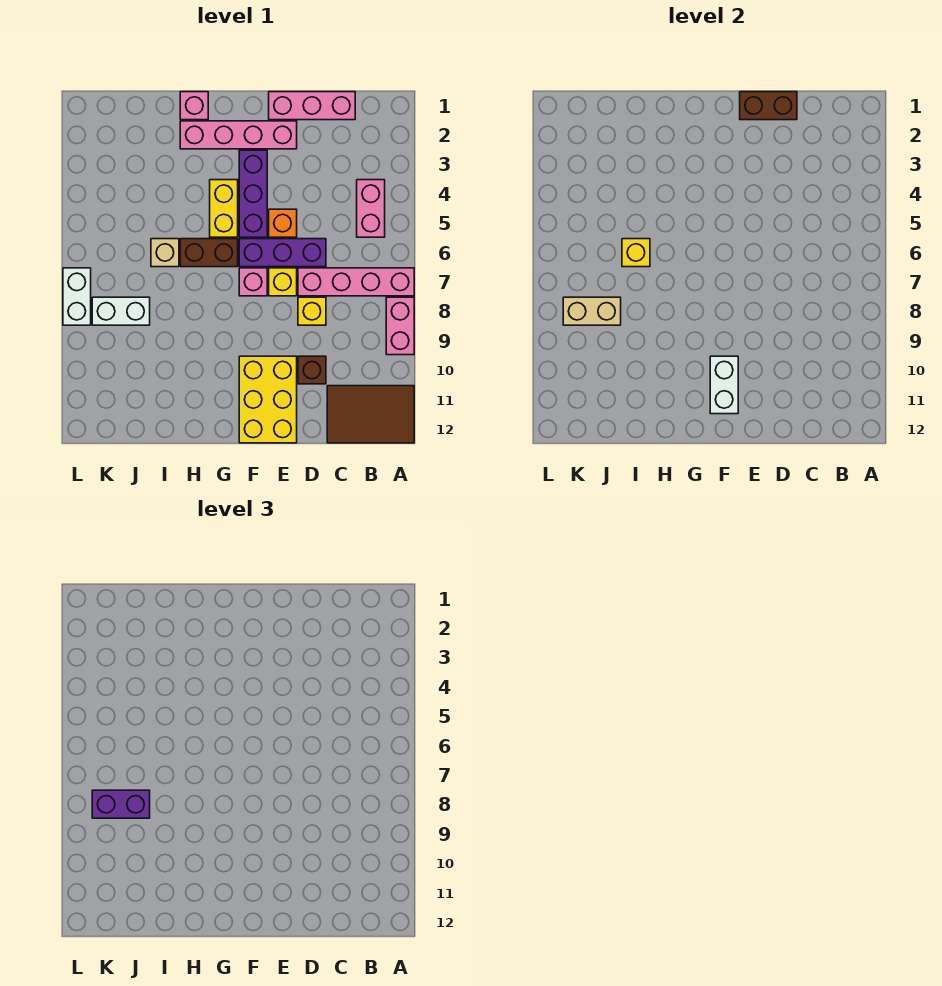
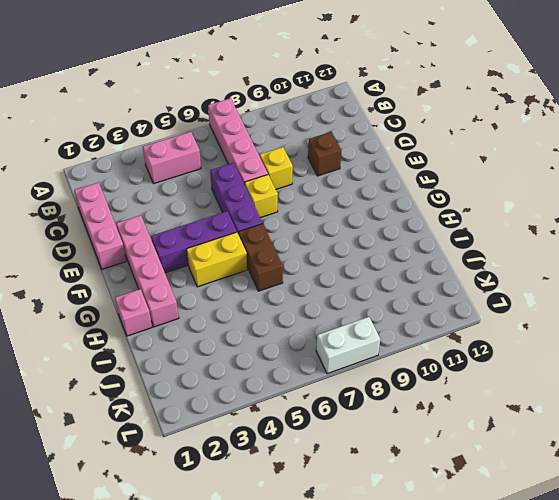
none -> pink 1x2 brick [386,297,414,355]
none -> brown 2x3 tile [327,386,414,443]
none -> orange 1x1 brick [269,209,297,237]

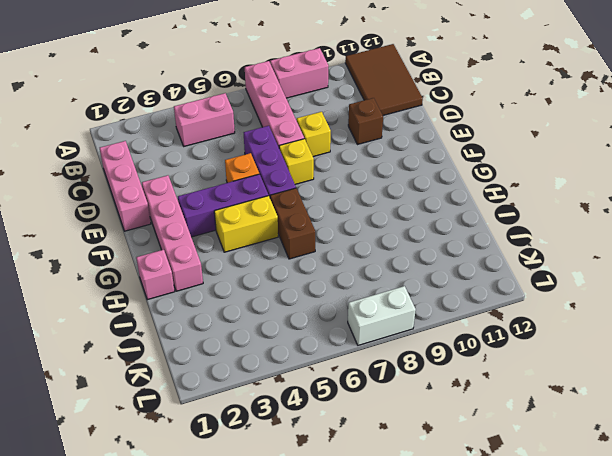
none -> yellow 2x3 brick [239,356,297,443]
none -> pink 1x1 brick [239,268,267,296]
none -> tan 1x1 brick [151,239,179,267]

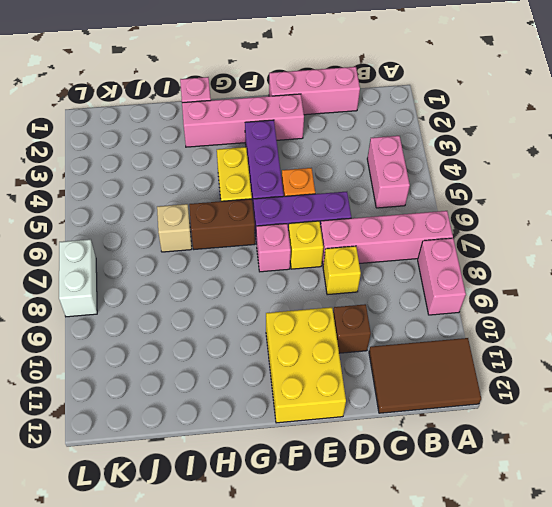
none -> white 1x2 brick [92,297,150,325]
none -> brown 1x2 brick [740,92,797,120]
none -> white 1x2 brick [710,356,738,414]

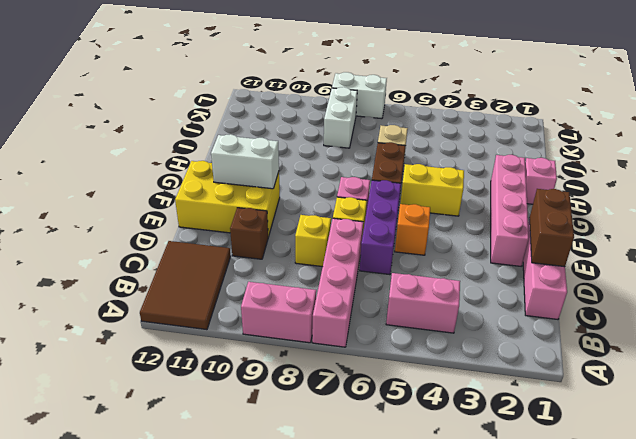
none -> purple 1x3 brick [239,150,267,237]
none -> yellow 1x1 brick [622,239,650,267]
none -> tan 1x2 brick [563,297,621,325]

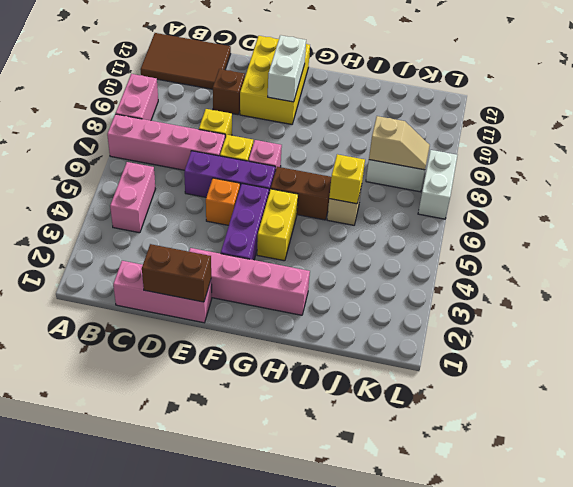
tan 1x2 slope [369,116,430,170] -> tan 1x2 brick [563,297,621,325]
none -> pink 1x1 brick [180,92,208,120]
none -> purple 1x2 brick [92,790,150,818]

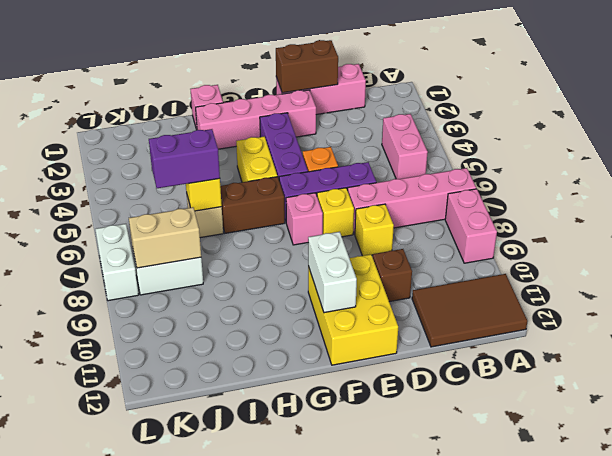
purple 1x2 brick [149,129,220,188] -> purple 1x2 brick moved to [92,790,150,818]

